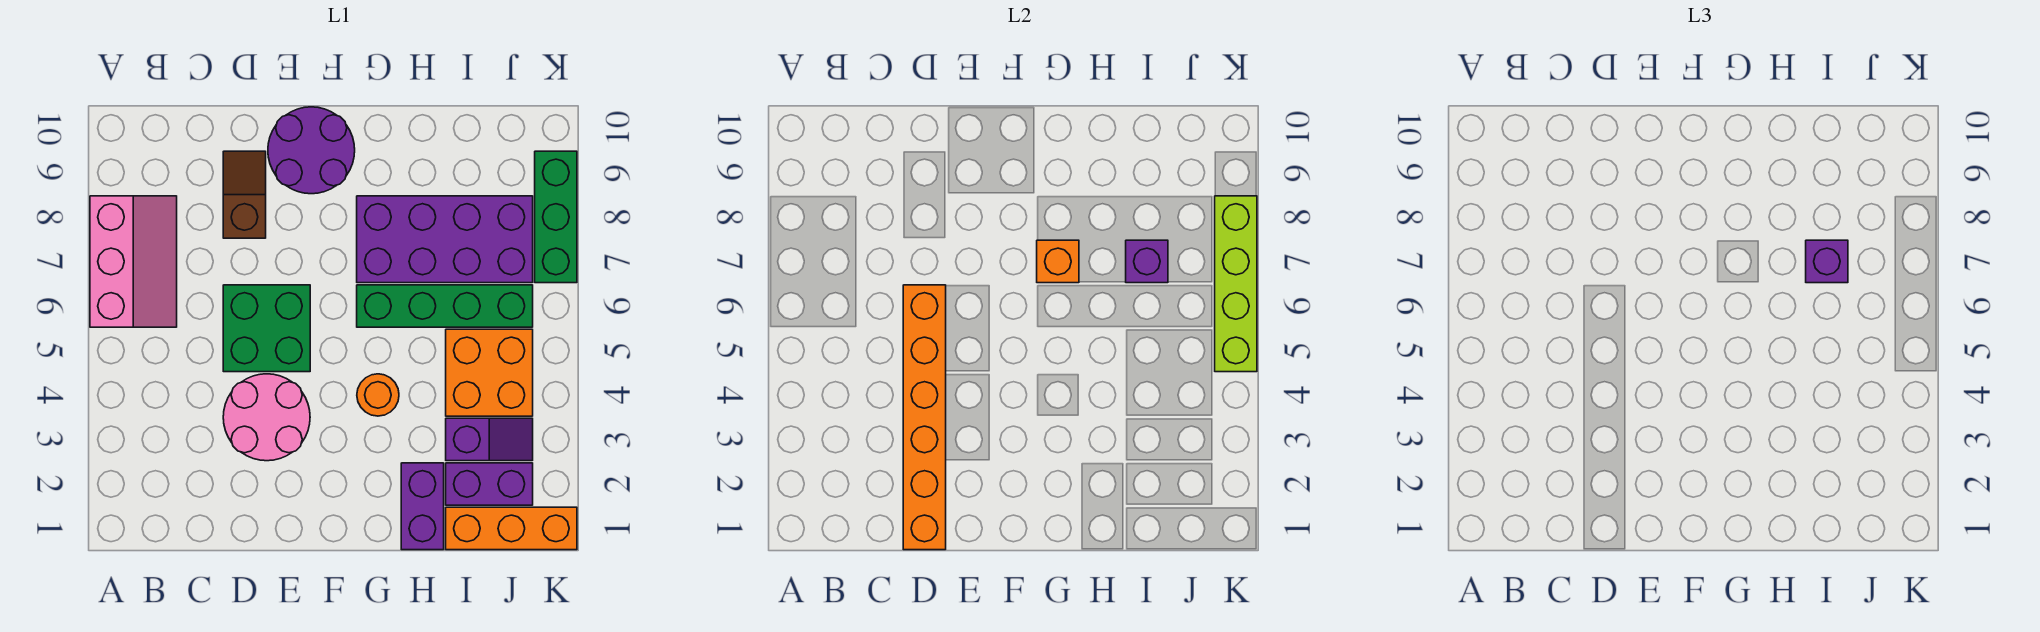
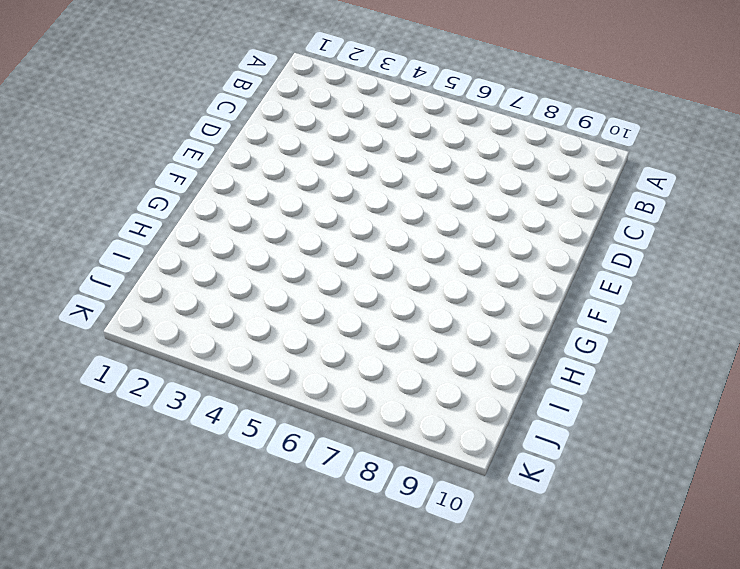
none -> pink 2x3 slope [90,196,177,327]
none -> pink 2x2 round brick [223,374,310,461]
none -> green 2x2 brick [223,285,310,372]

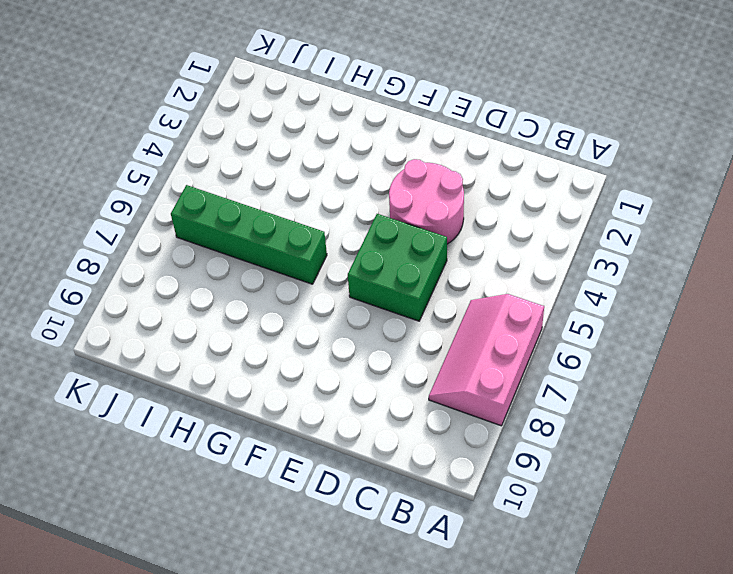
none -> brown 1x2 slope [223,151,266,238]
none -> purple 2x2 round brick [268,107,355,194]
none -> orange 1x1 round brick [357,374,399,416]

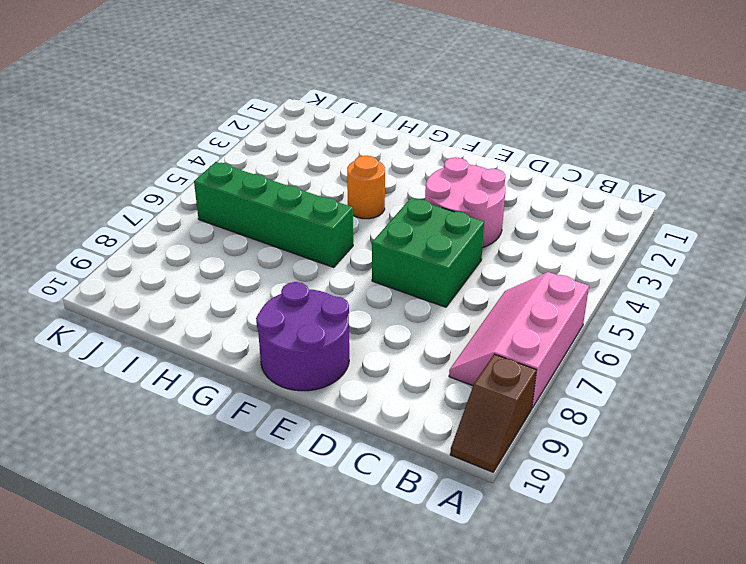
brown 1x2 slope [450,354,536,472] -> brown 1x2 slope moved to [223,151,266,238]
none -> purple 2x4 brick [357,196,533,283]
none -> purple 1x2 brick [401,463,444,550]
none -> orange 1x3 brick [446,507,577,550]

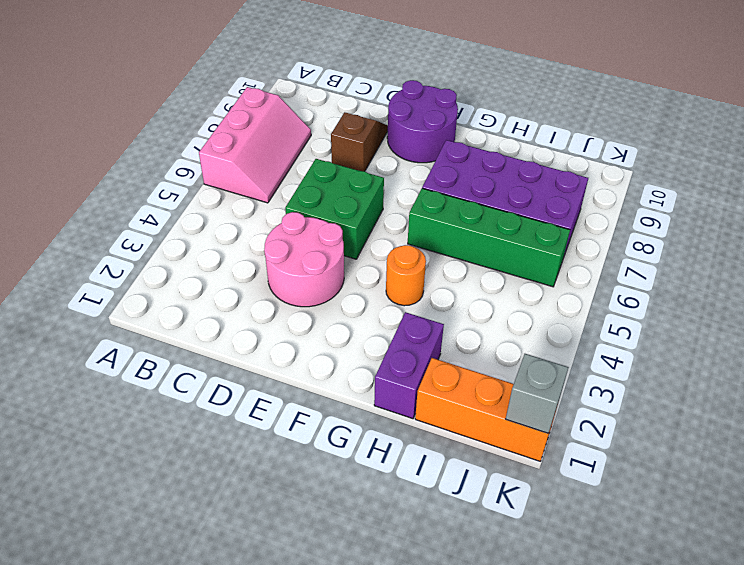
grey 1x1 brick [506,354,569,433] -> none
none -> purple 1x2 brick [446,463,533,505]
none -> purple 1x2 slope [446,418,533,461]
none -> orange 2x2 brick [446,329,533,416]

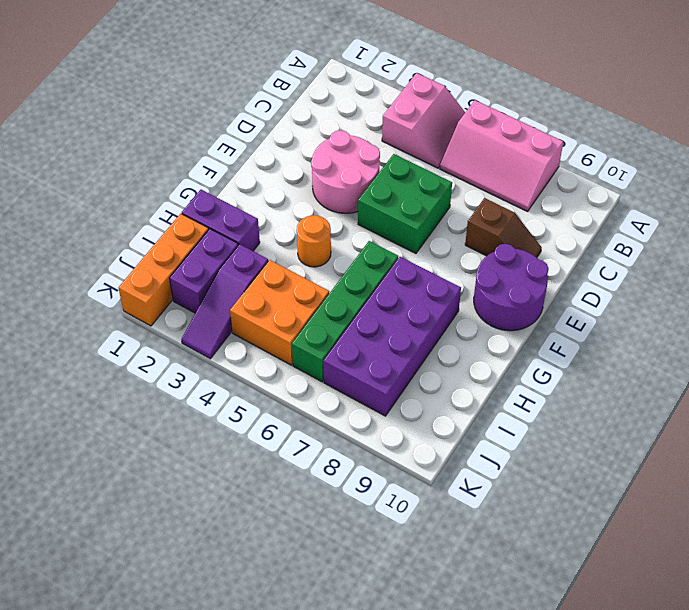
pink 2x2 slope [382,73,465,168] -> none
purple 1x3 slope [181,244,268,359] -> purple 1x2 slope [446,418,533,461]
none -> green 1x3 brick [535,151,577,283]
none -> orange 1x6 brick [903,285,946,550]
none -> orange 1x1 brick [1037,240,1079,283]

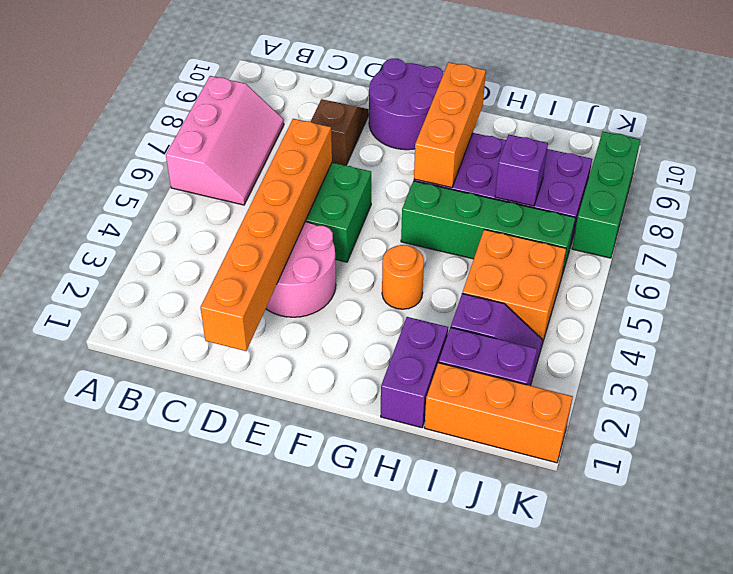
orange 1x3 brick [414,62,486,188] -> orange 1x1 brick [1037,240,1079,283]
none -> lime 1x4 brick [1215,196,1257,372]
none -> purple 1x1 brick [1806,240,1848,283]

